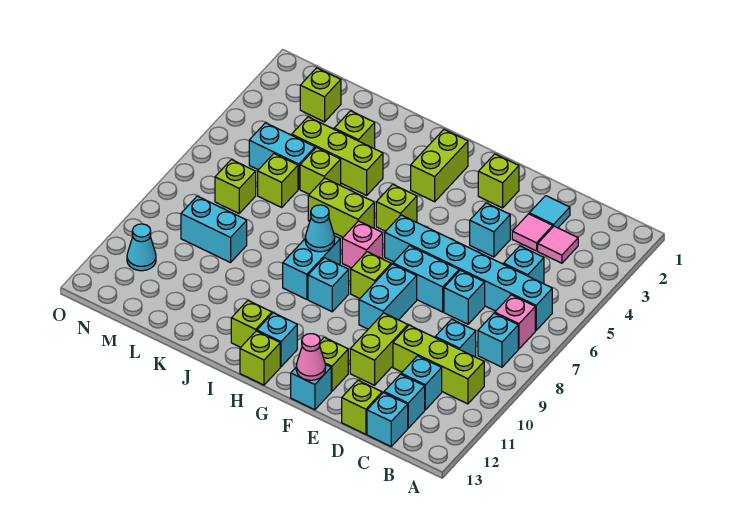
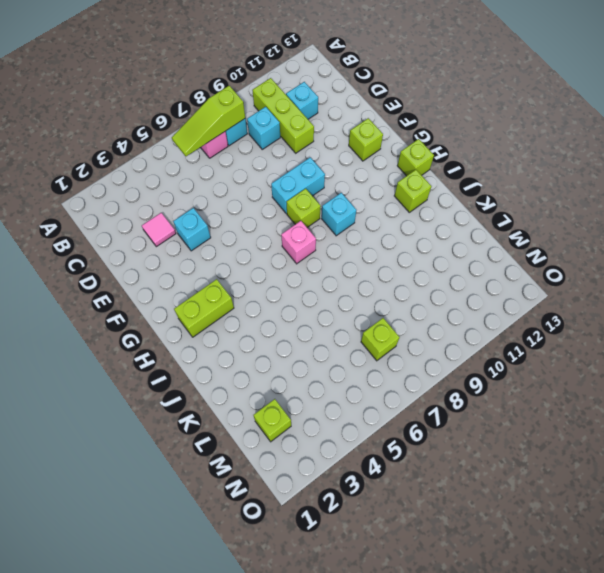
lime 1x3 slope [172,86,245,156] -> none
none -> cyan 1x6 brick [385,215,552,330]
none -> pink 1x1 tile [538,226,578,263]
none -> cyan 1x1 brick [504,246,544,283]
none -> cyan 1x1 brick [384,374,425,428]

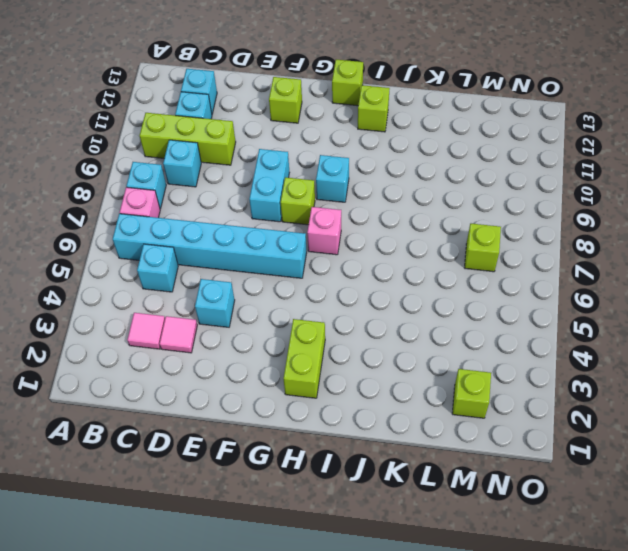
none -> cyan 1x1 brick [367,393,408,446]
none -> cyan 1x1 tile [529,196,570,228]
none -> cyan 1x1 brick [444,270,485,324]
none -> lime 1x1 brick [342,380,382,434]

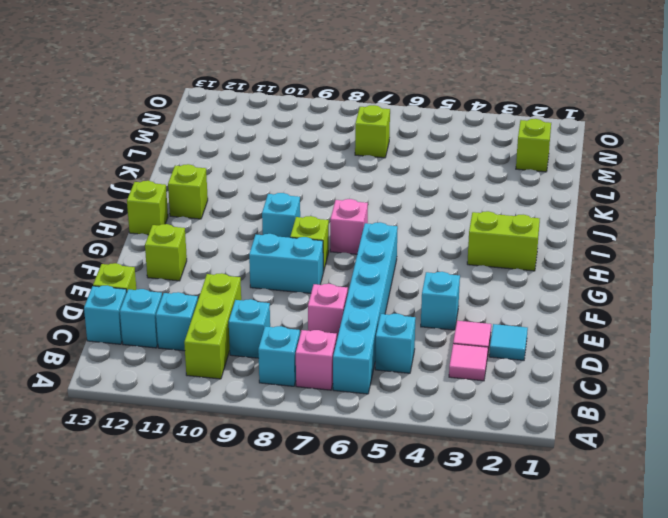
pink 1x1 brick [308,284,348,338] -> cyan 1x1 brick [444,270,485,324]
none -> cyan 1x2 brick [393,246,459,312]
none -> lime 1x2 brick [350,313,408,385]
none -> lime 1x1 brick [478,154,519,208]
none -> cyan 1x1 brick [291,364,331,410]

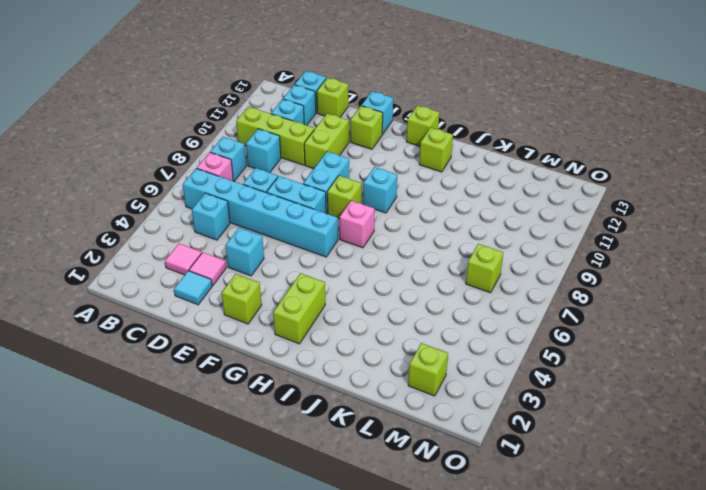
none -> lime 1x1 brick [376,184,417,231]
none -> cyan 1x1 brick [257,313,297,367]
none -> lime 1x2 brick [308,178,374,237]
none -> cyan 1x2 brick [283,236,340,299]

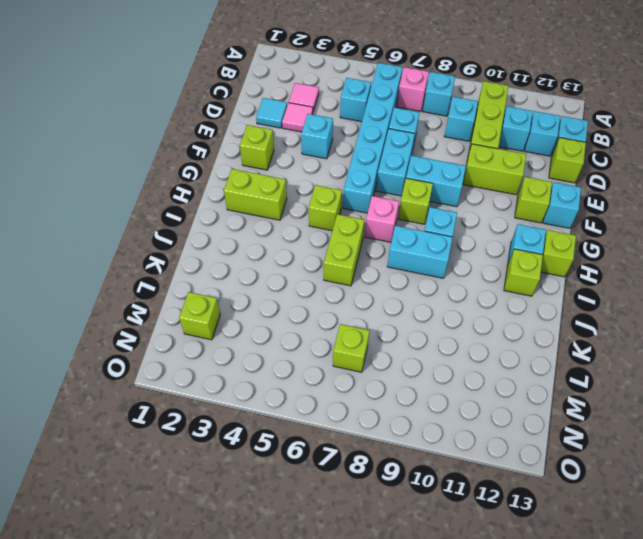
none -> lime 1x3 brick [292,117,383,195]
none -> lime 1x1 brick [334,111,375,148]
none -> lime 1x1 brick [300,147,341,194]
none -> cyan 1x2 brick [249,123,315,189]

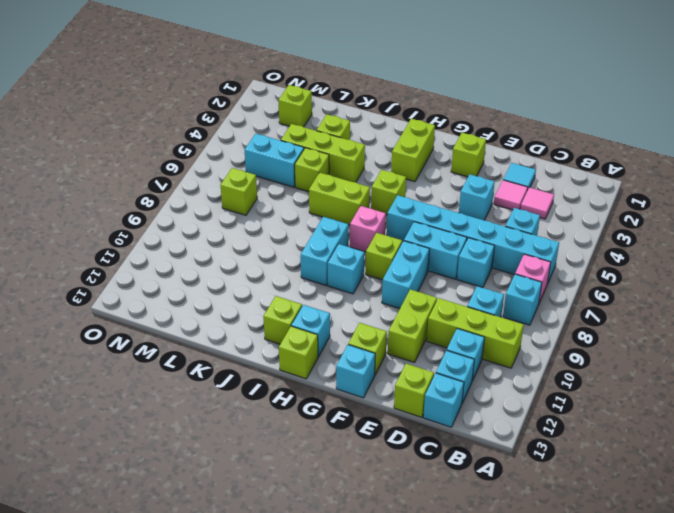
none -> lime 1x1 brick [258,154,298,207]
none -> cyan 1x2 brick [181,196,247,263]
none -> cyan 1x1 cone [127,224,156,271]
none -> pink 1x1 cone [296,334,326,380]

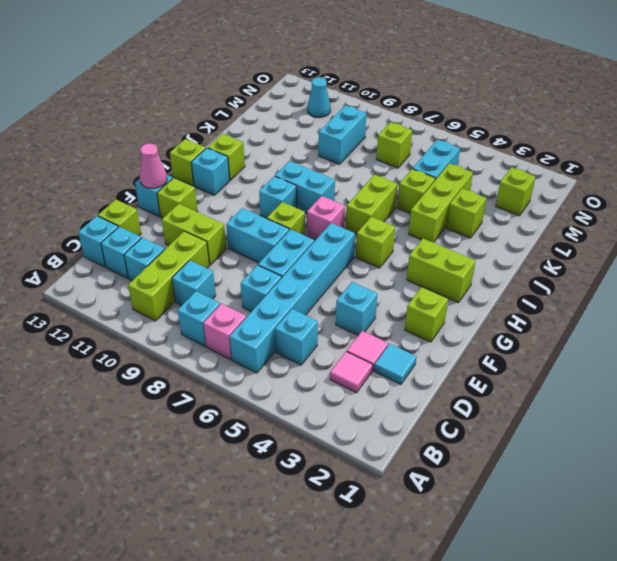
none -> lime 1x1 brick [258,154,298,207]
none -> cyan 1x1 cone [305,205,335,252]

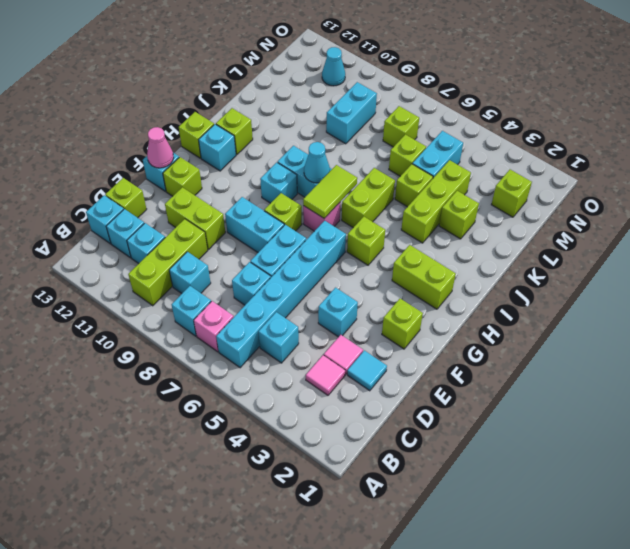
lime 1x2 tile [303,165,357,218] -> none

